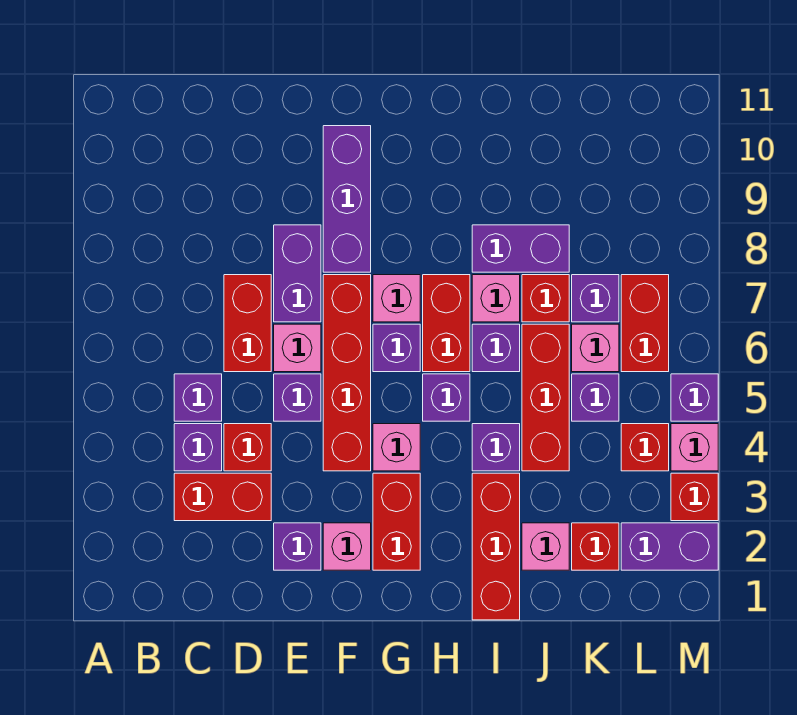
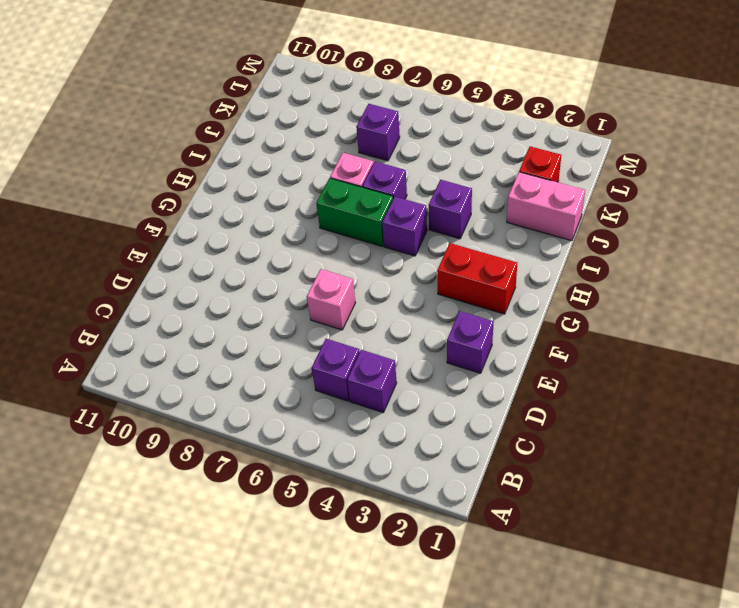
green 1x2 brick [316,178,393,246] -> red 1x2 brick [423,275,470,372]
pink 1x2 brick [507,172,585,241] -> pink 1x1 brick [522,523,569,570]
none -> red 1x2 brick [174,473,271,521]
none -> red 1x1 brick [224,424,271,471]
none -> red 1x2 brick [224,275,271,372]
none -> purple 1x1 brick [274,374,321,421]

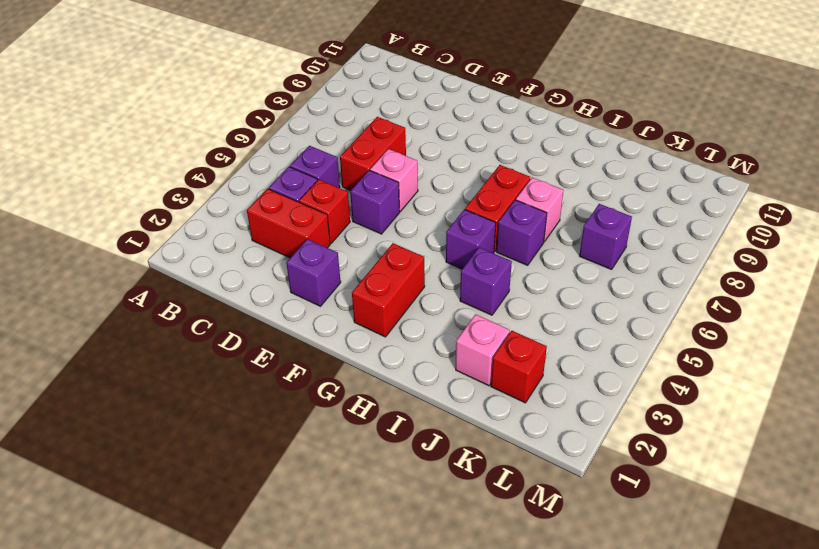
none -> purple 1x2 brick [274,225,321,322]
none -> pink 1x1 brick [323,523,371,570]
none -> red 1x4 brick [323,275,371,471]
none -> purple 1x3 brick [323,126,371,272]

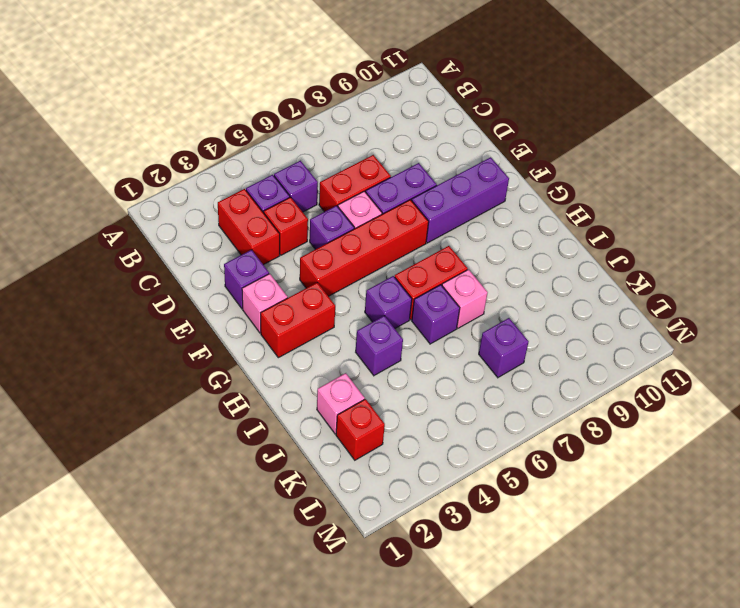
none -> pink 1x1 brick [373,424,420,471]
none -> purple 1x1 brick [373,324,420,372]
none -> pink 1x1 brick [373,275,420,322]
none -> red 1x3 brick [472,473,520,620]

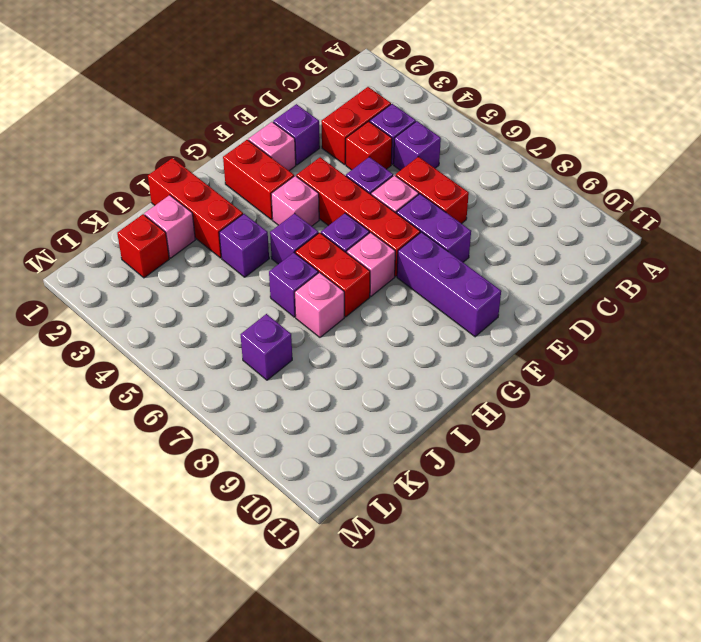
none -> purple 1x2 brick [472,225,569,272]
none -> red 1x3 brick [522,324,569,471]
none -> red 1x1 brick [522,275,569,322]
none -> purple 1x1 brick [572,374,619,421]

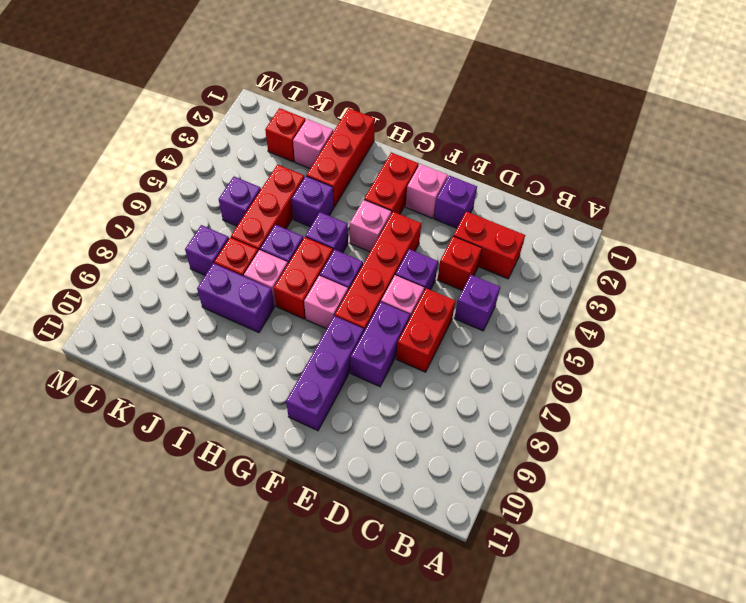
none -> purple 1x1 brick [174,424,222,471]
none -> pink 1x1 brick [572,324,619,372]
none -> purple 1x2 brick [621,523,718,570]
none -> red 1x1 brick [621,424,669,471]

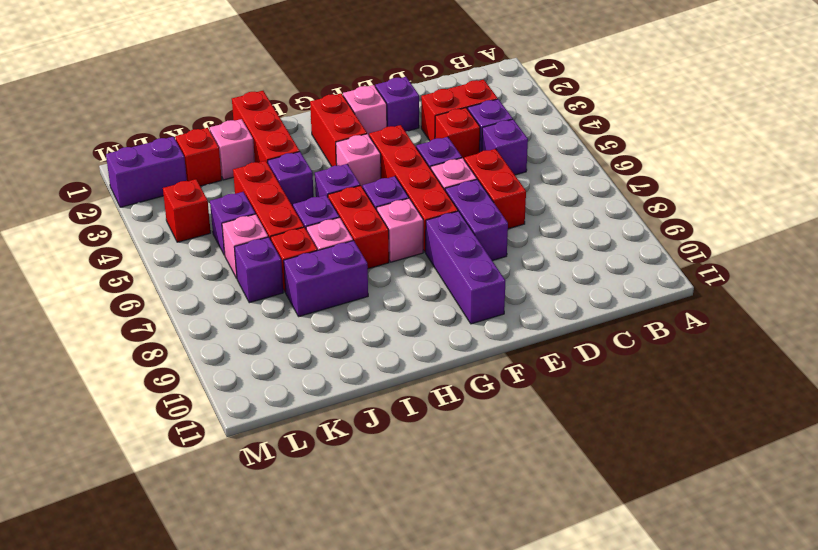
none -> red 1x2 brick [621,275,669,372]
none -> red 1x1 brick [671,473,718,521]
none -> pink 1x1 brick [671,424,718,471]
none -> purple 1x1 brick [671,374,718,421]

